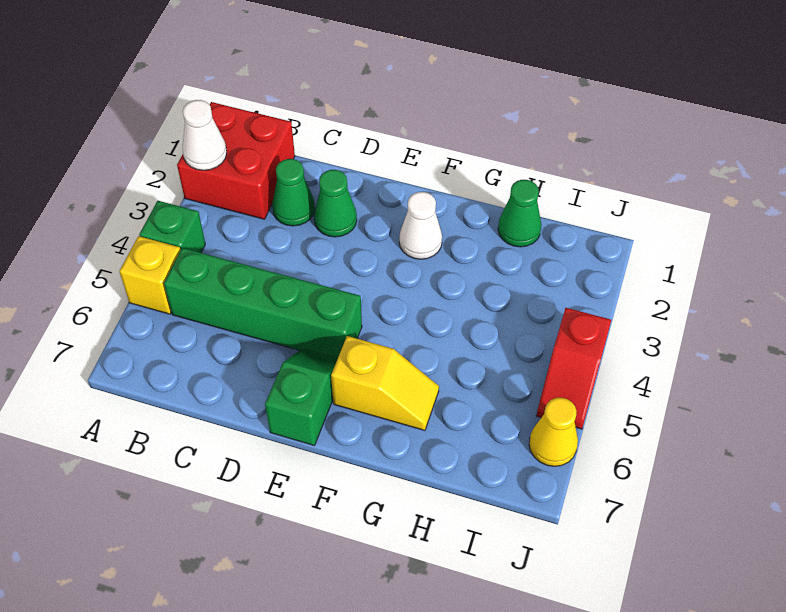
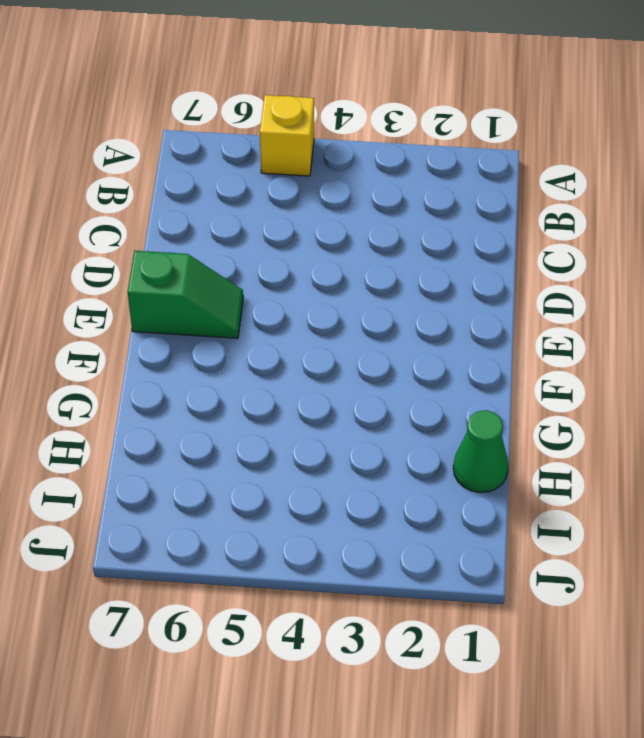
none -> red 2x2 brick [177,102,295,219]
none -> green 1x1 brick [139,201,205,253]
none -> green 1x4 brick [164,248,362,358]

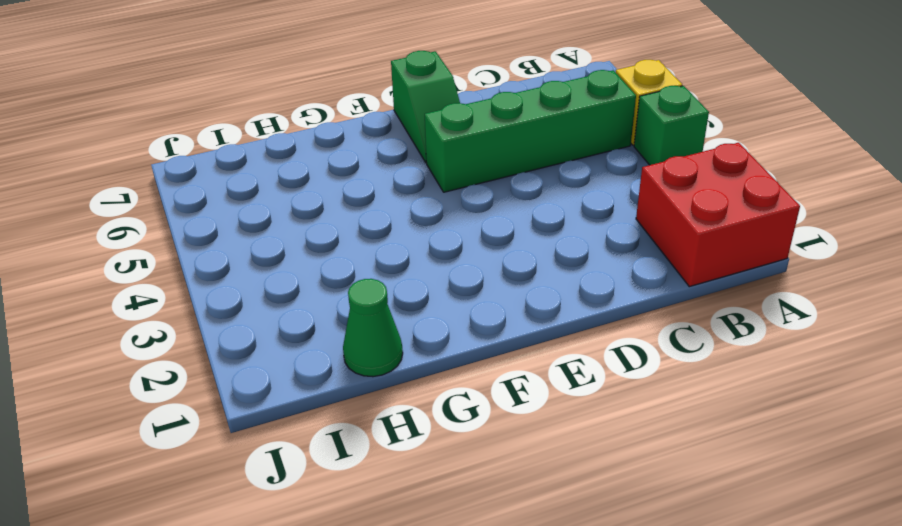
none -> green 1x1 cone [272,159,315,226]
none -> green 1x1 cone [314,170,357,237]
none -> white 1x1 cone [399,192,442,259]

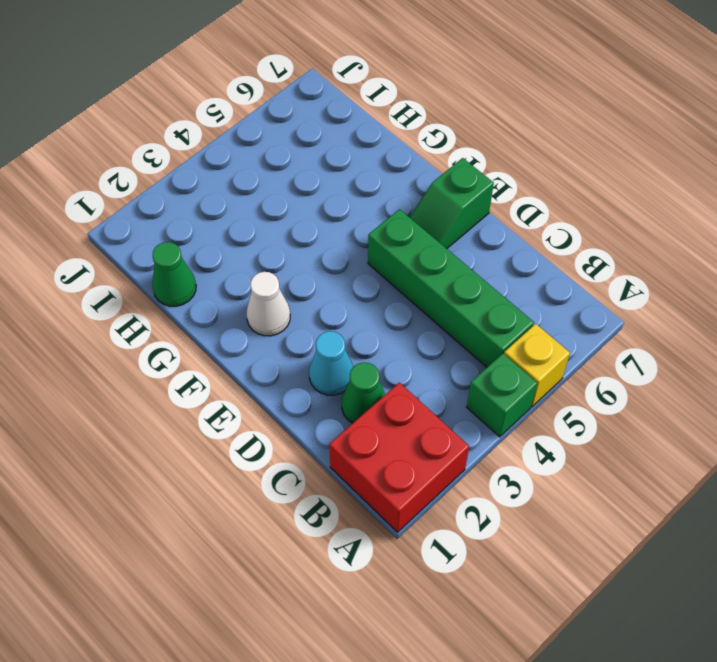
cyan 1x1 cone [309,331,353,395] -> green 1x1 cone [314,170,357,237]
none -> yellow 1x2 slope [331,336,439,430]
none -> red 1x2 slope [536,308,611,429]
none -> yellow 1x1 cone [529,398,578,466]

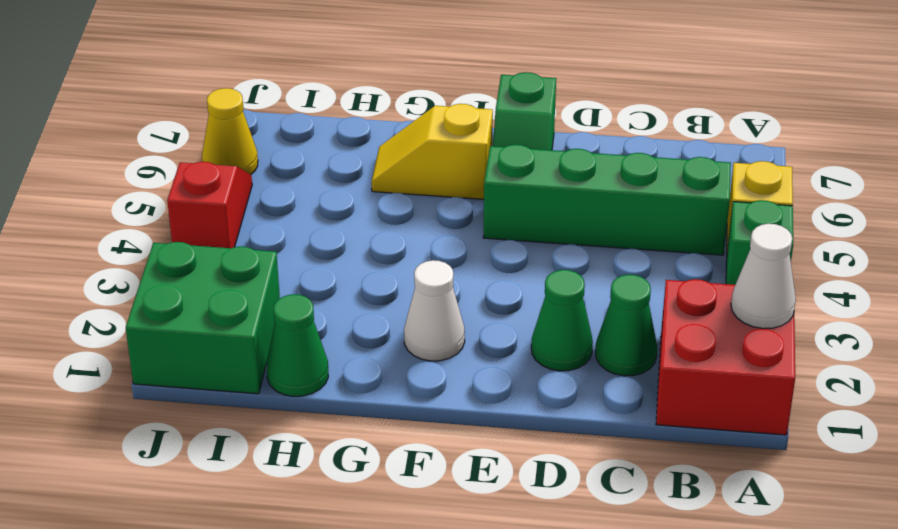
green 2x2 brick [126,242,280,394] -> none

